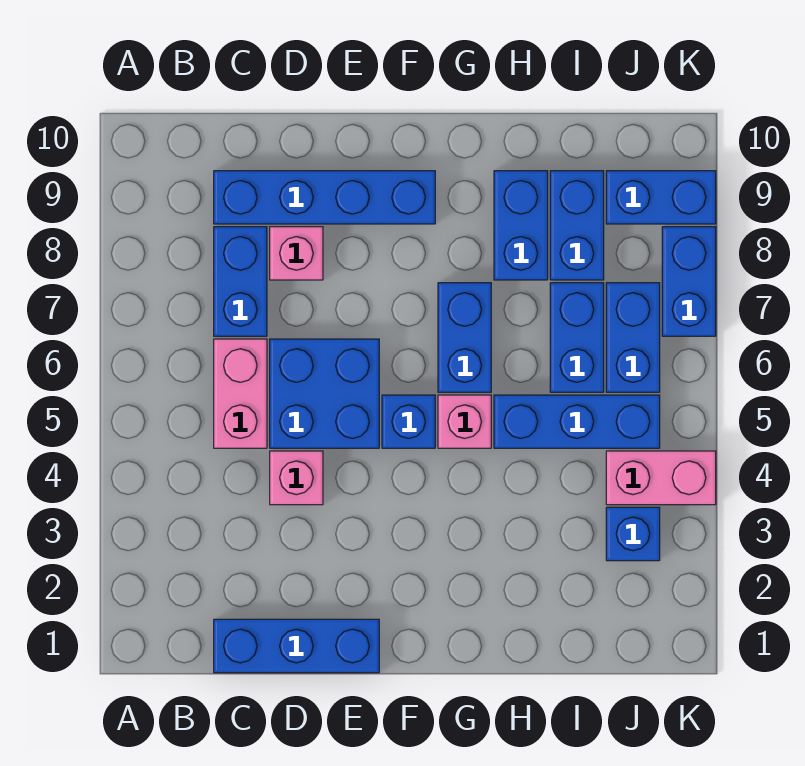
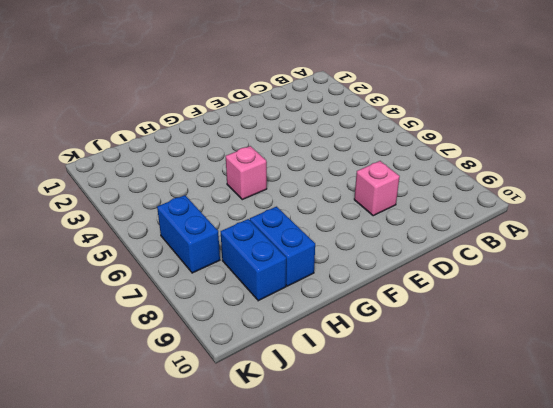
none -> blue 1x3 brick [214,619,379,673]
none -> pink 1x2 brick [214,339,267,448]
none -> blue 1x2 brick [214,227,267,336]

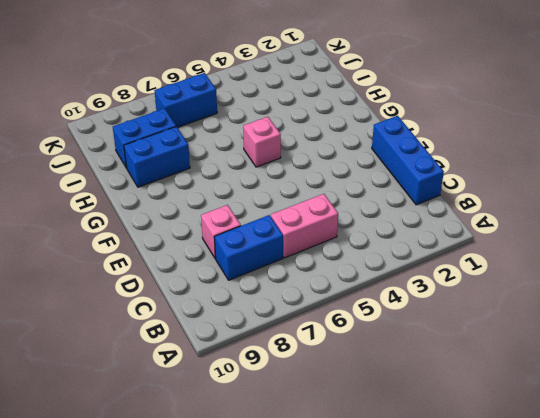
none -> blue 1x4 brick [214,171,435,224]
none -> pink 1x1 brick [270,451,323,505]
none -> blue 2x2 brick [270,339,379,448]

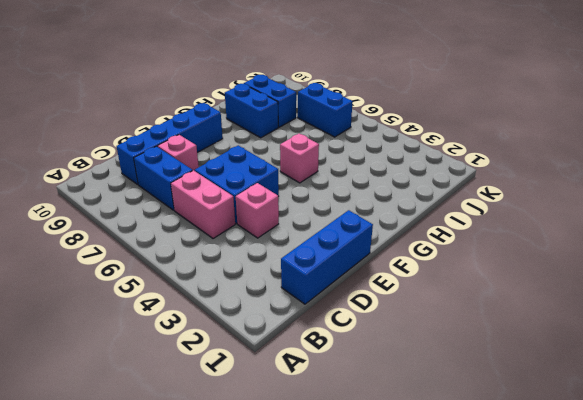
none -> blue 1x1 brick [382,395,435,448]
none -> blue 1x2 brick [438,283,491,392]
none -> blue 1x3 brick [494,395,660,448]

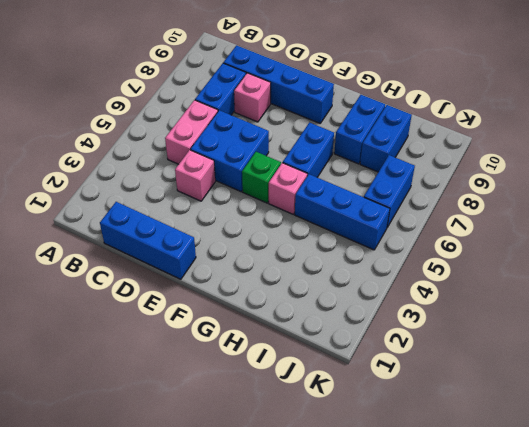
green 1x1 brick [242,152,281,203] -> blue 1x1 brick [382,395,435,448]
none -> blue 1x2 brick [550,283,604,392]
none -> blue 1x1 brick [606,507,660,561]
none -> pink 1x2 brick [606,451,716,505]

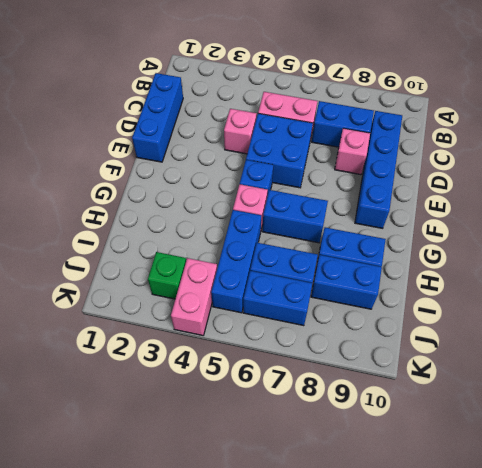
green 1x1 brick [148,252,186,299] -> blue 1x1 brick [606,507,660,561]
none -> blue 1x2 brick [606,171,716,224]
none -> blue 1x2 brick [662,227,716,336]

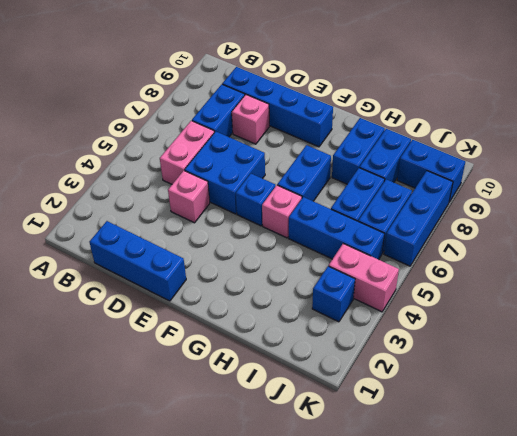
blue 1x3 brick [384,171,453,266] -> blue 1x2 brick [662,227,716,336]

